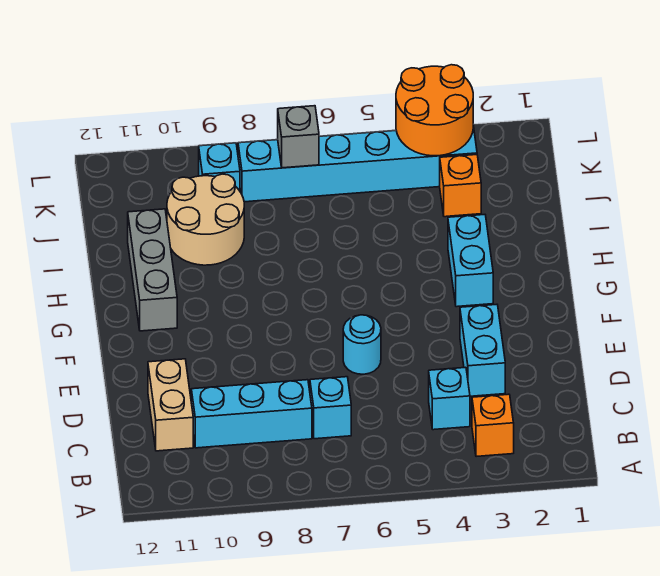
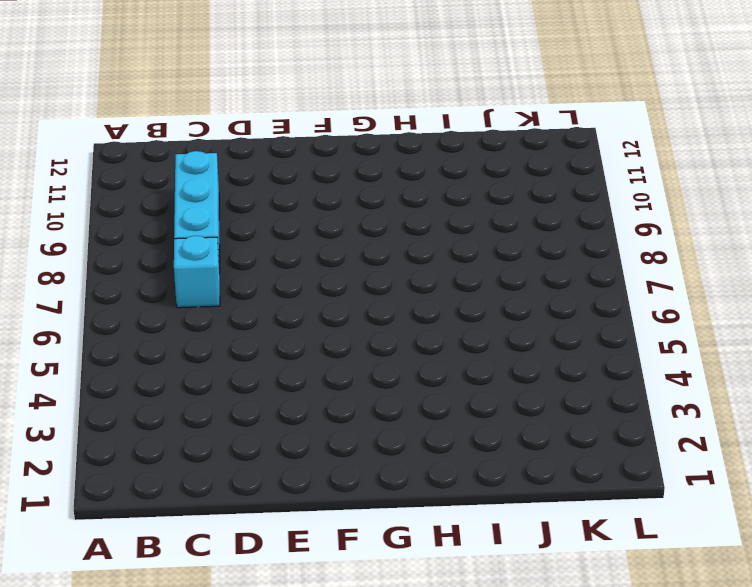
none -> orange 1x1 brick [472,394,514,457]
none -> cyan 1x1 brick [429,367,470,430]
none -> tan 1x2 brick [148,359,193,451]

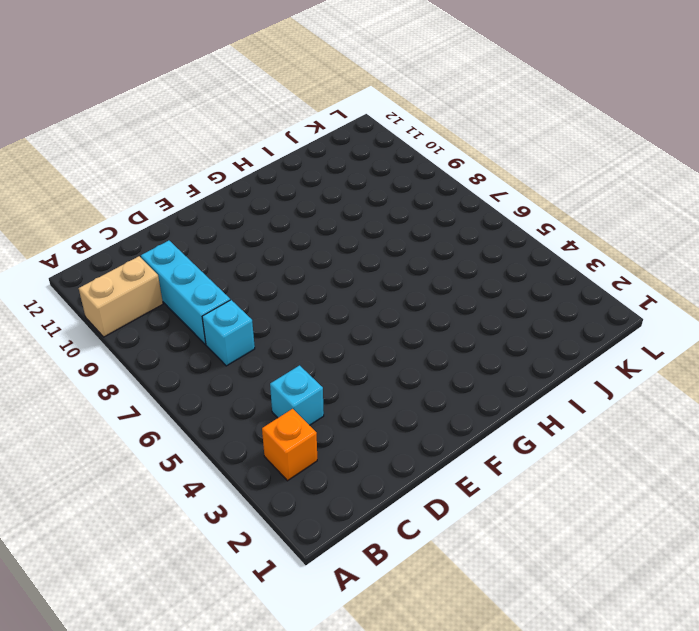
tan 1x2 brick [79,256,163,337] -> tan 1x2 brick moved to [148,359,193,451]
none -> cyan 1x2 brick [460,304,505,396]
none -> cyan 1x1 round brick [343,315,381,374]
none -> cyan 1x2 brick [448,215,493,307]

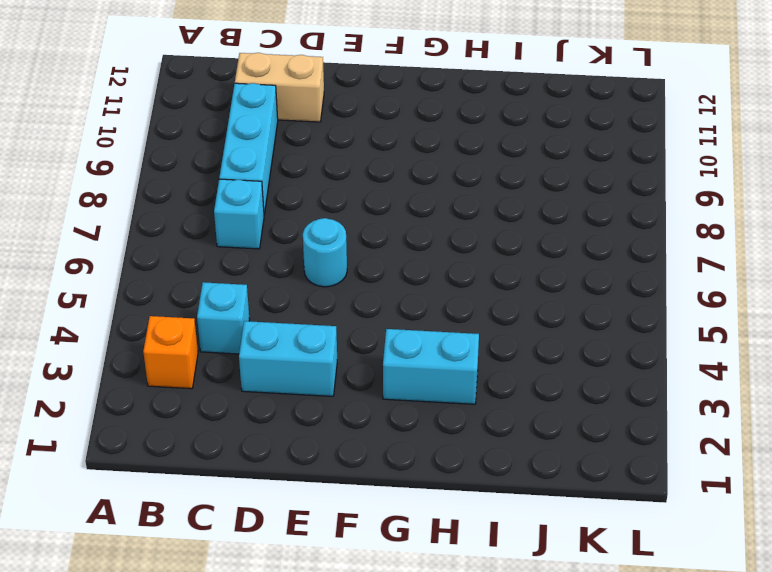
none -> grey 1x3 brick [128,209,177,331]
none -> tan 2x2 round brick [167,174,244,265]
none -> orange 1x1 brick [440,155,481,217]

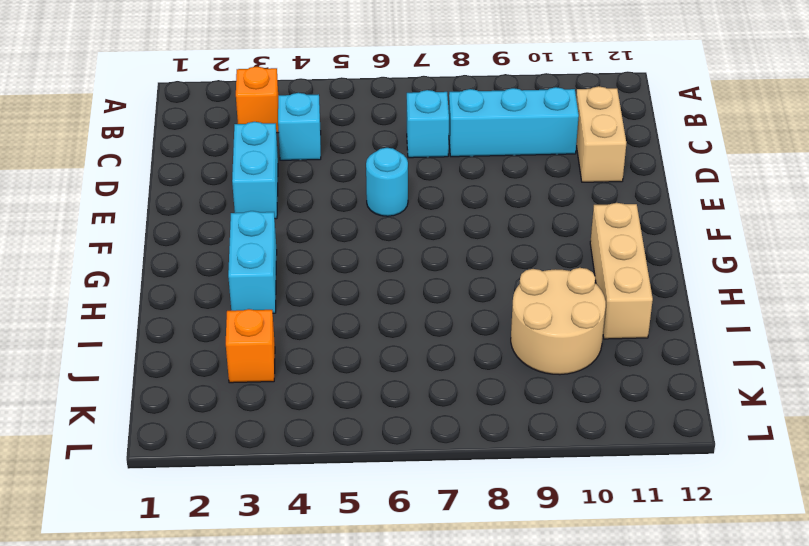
tan 1x3 brick [590,203,653,339] -> grey 1x3 brick [128,209,177,331]
none -> cyan 1x6 brick [238,126,477,202]
none -> cyan 1x1 brick [199,143,240,191]
none -> orange 2x2 round brick [396,65,473,156]

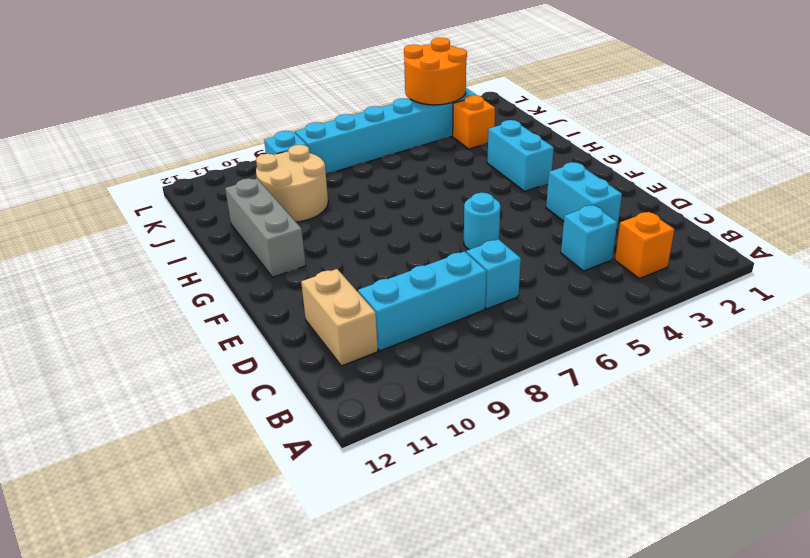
none -> grey 1x1 brick [277,106,319,168]

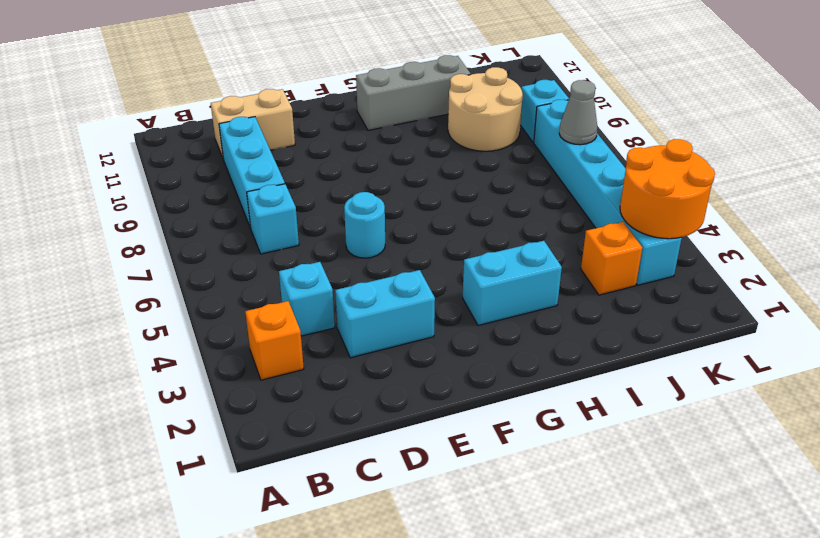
grey 1x1 cone [559,80,597,145] -> grey 1x1 brick [277,106,319,168]

